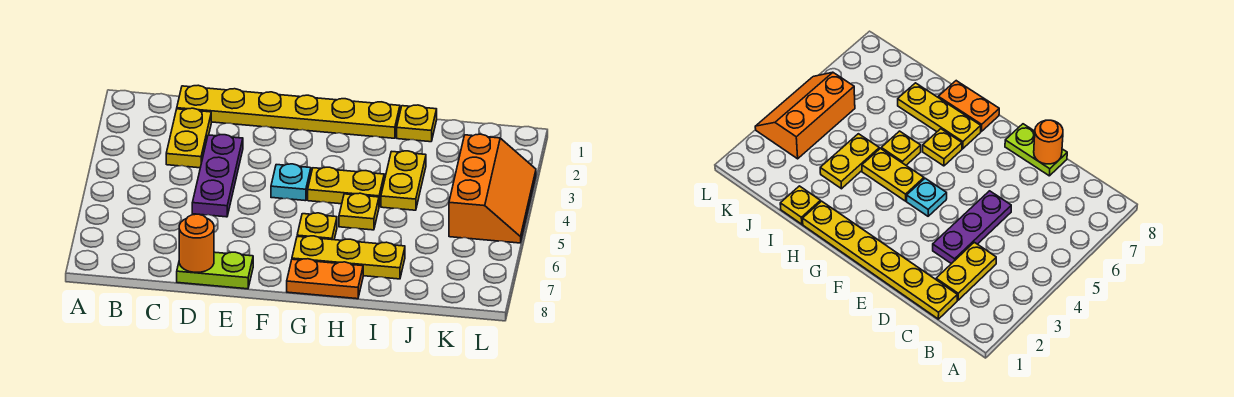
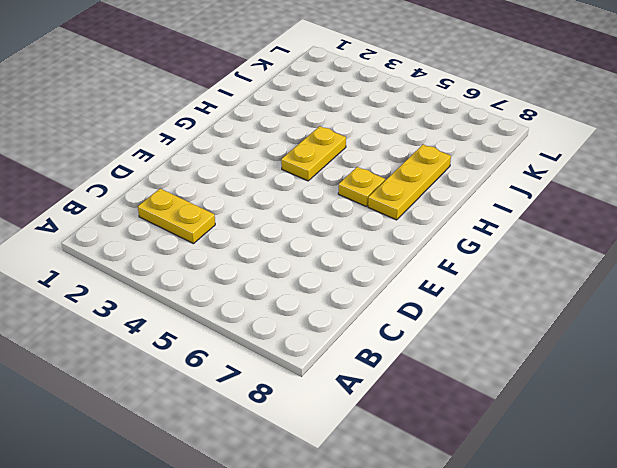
none -> yellow 1x6 plate [177,85,400,138]
none -> purple 1x3 plate [192,135,243,217]
none -> lime 1x2 plate [177,252,253,289]

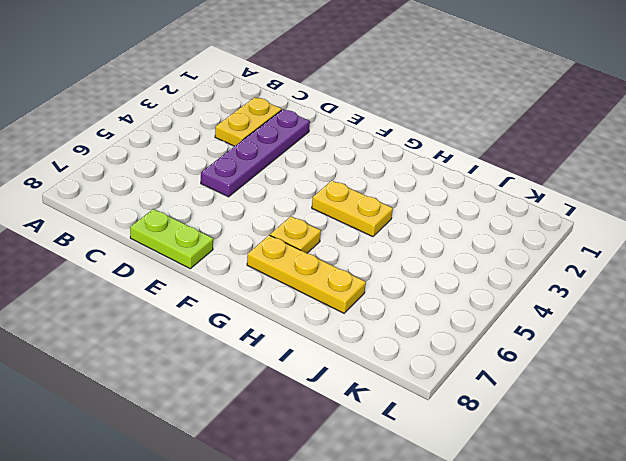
purple 1x4 plate [201,109,310,197] -> purple 1x3 plate [192,135,243,217]
none -> yellow 1x6 plate [177,85,400,138]
none -> cyan 1x1 plate [271,164,311,201]
none -> orange 1x2 plate [287,259,363,299]

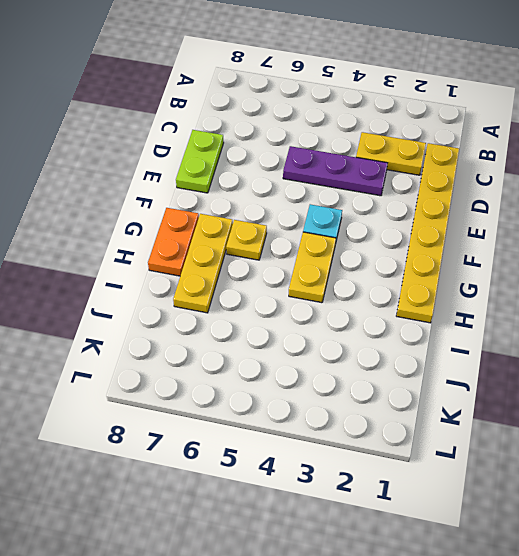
none -> yellow 1x1 plate [339,193,379,230]
none -> yellow 1x1 plate [397,105,437,142]
none -> yellow 1x2 plate [381,151,426,210]

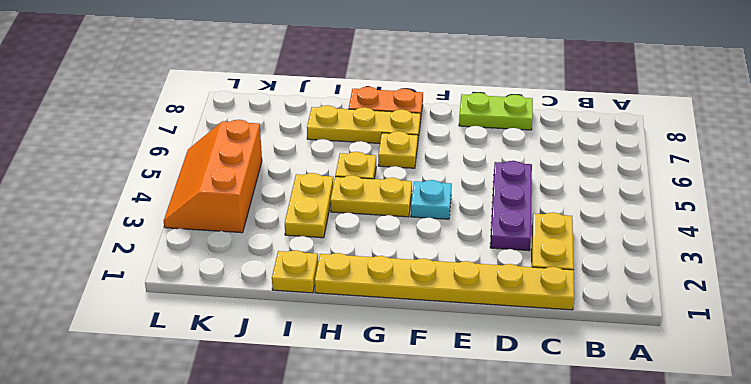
none -> orange 1x1 round brick [179,214,214,272]

